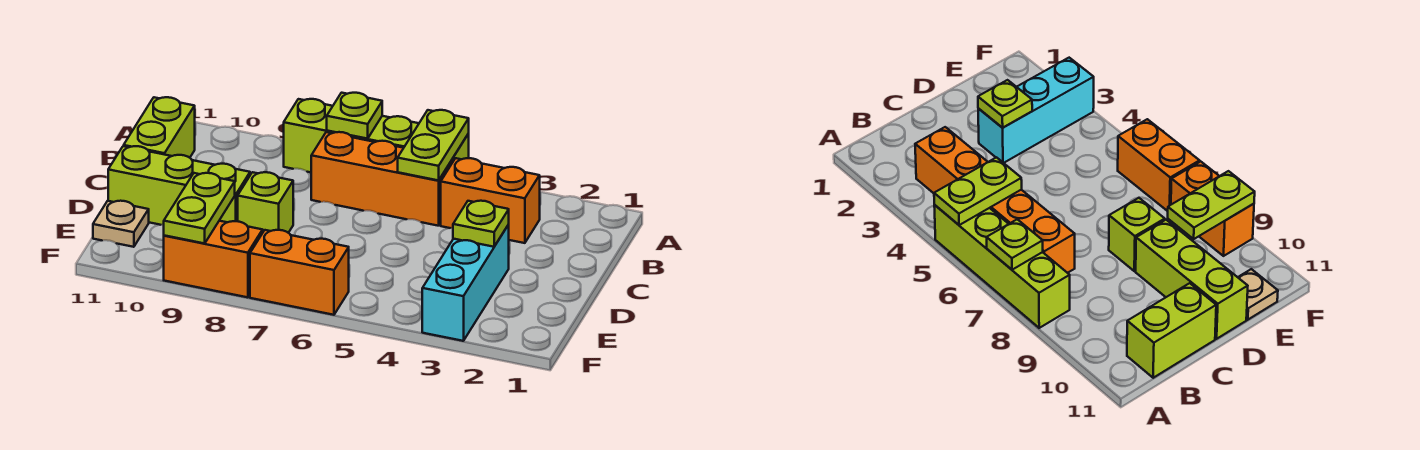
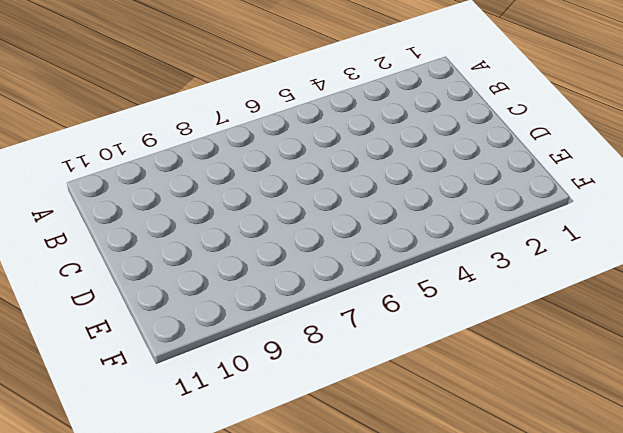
none -> lime 1x4 brick [284,99,469,172]
none -> orange 1x2 brick [441,158,540,243]
none -> orange 1x3 brick [311,132,453,226]

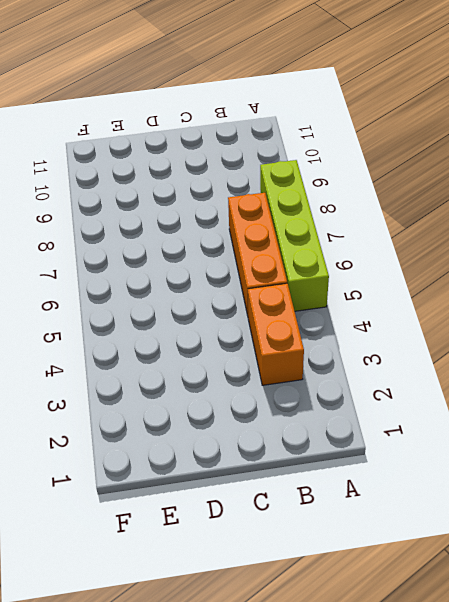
none -> lime 1x2 brick [124,97,195,158]
none -> cyan 1x3 brick [422,224,509,341]
none -> lime 1x1 brick [238,172,293,233]

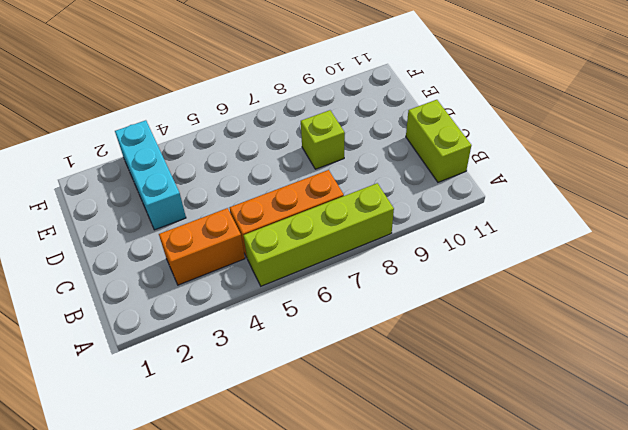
none -> lime 1x3 brick [108,146,250,225]
none -> tan 1x1 plate [93,201,149,247]
none -> orange 1x2 brick [250,230,349,315]

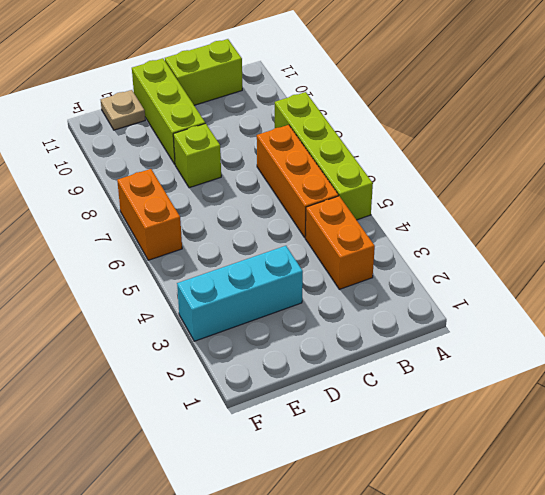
none -> orange 1x2 brick [164,221,263,297]
none -> lime 1x2 plate [398,110,469,180]
none -> lime 1x1 plate [327,93,382,139]

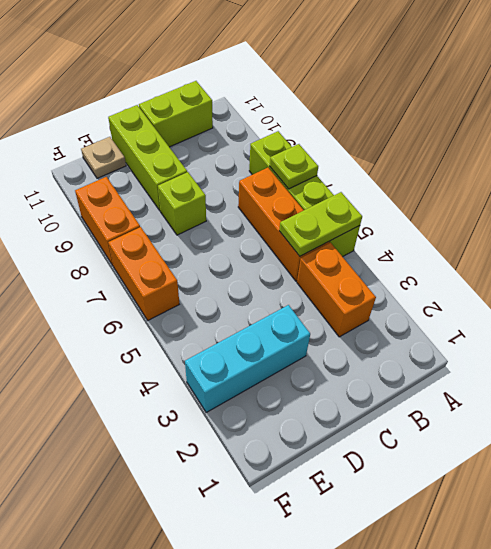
none -> lime 1x1 plate [453,201,509,247]
none -> lime 1x2 plate [164,173,235,243]

